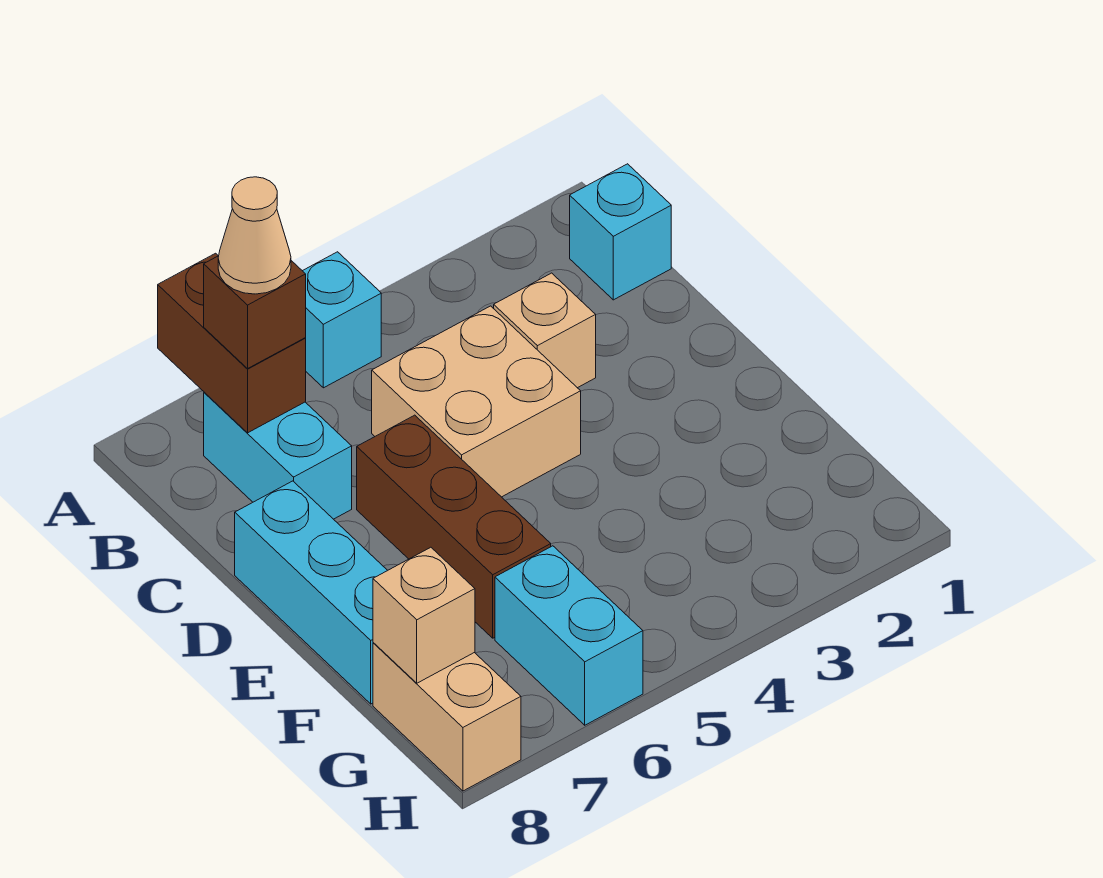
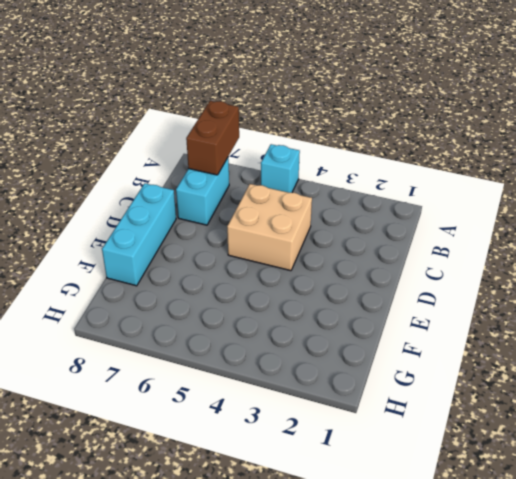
none -> cyan 1x1 brick [570,164,671,300]
none -> tan 1x1 brick [494,273,596,388]
none -> brown 1x3 brick [357,415,551,638]

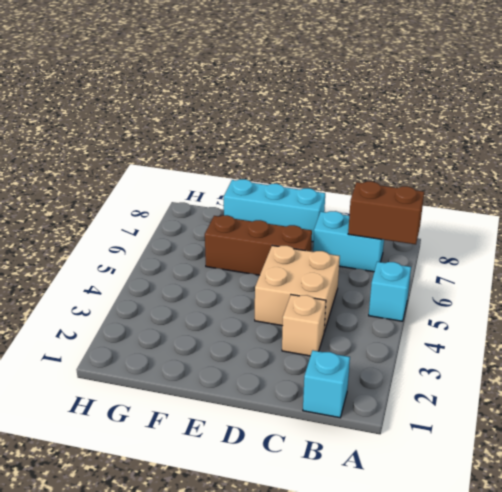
none -> cyan 1x2 brick [495,546,643,725]
none -> tan 1x2 brick [373,643,521,791]
none -> tan 1x1 brick [373,547,475,683]

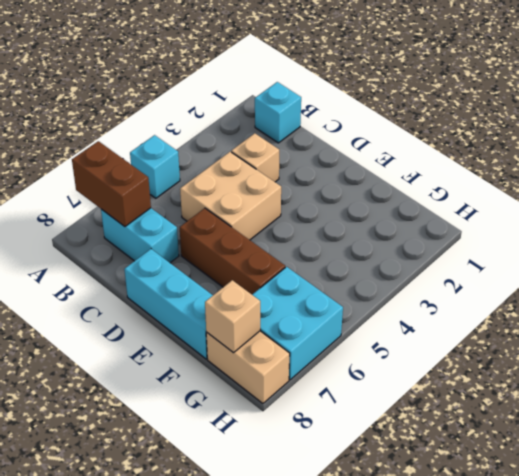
cyan 2x2 brick [252,267,343,380] -> cyan 1x2 brick [495,546,643,725]
none -> brown 1x1 brick [204,256,306,368]
none -> tan 1x1 cone [218,177,291,294]

